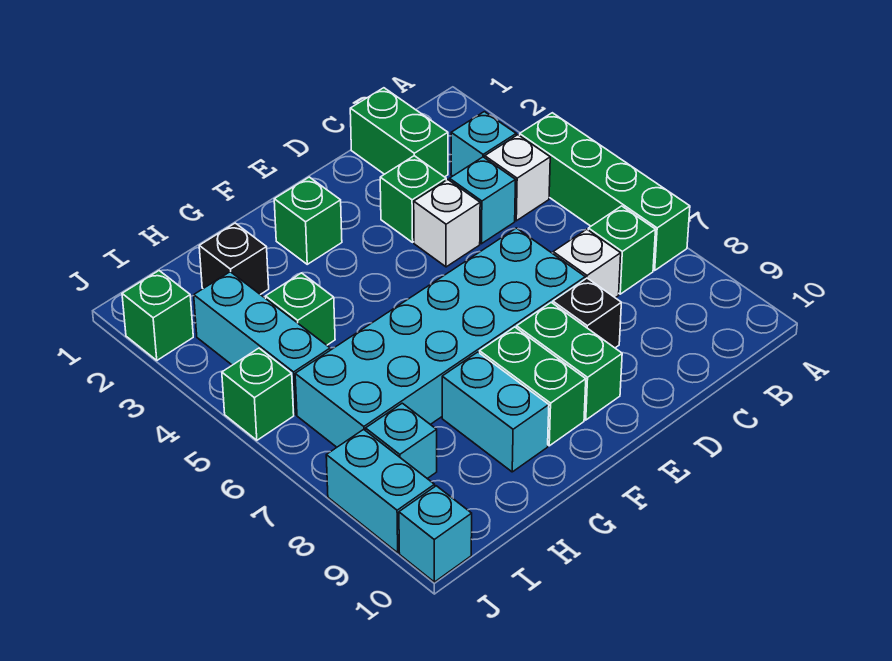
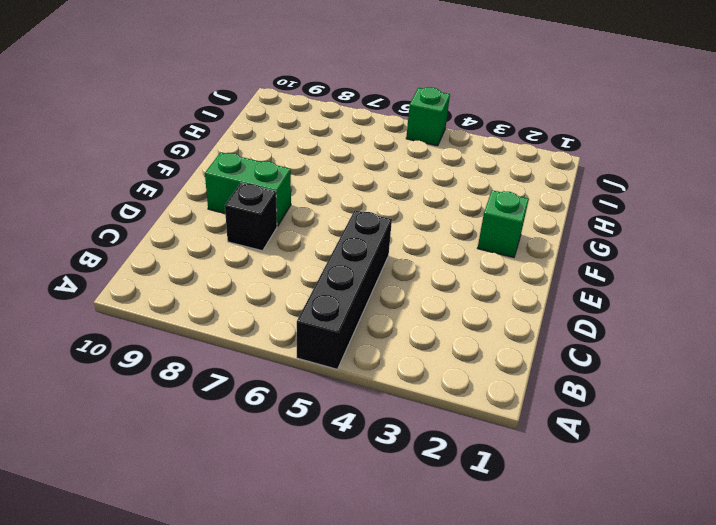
black 1x4 brick [297,210,392,369] -> green 1x4 brick [520,113,690,270]
none -> cyan 1x1 brick [451,112,516,176]
none -> white 1x1 brick [485,135,550,221]
none -> green 1x1 brick [588,206,656,294]

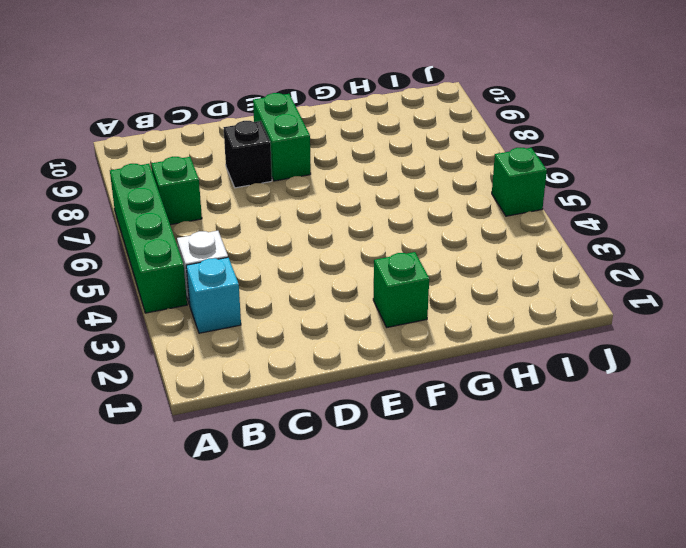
none -> green 1x2 brick [350,88,448,177]
none -> cyan 1x1 brick [450,157,516,244]
none -> white 1x1 brick [553,229,621,298]

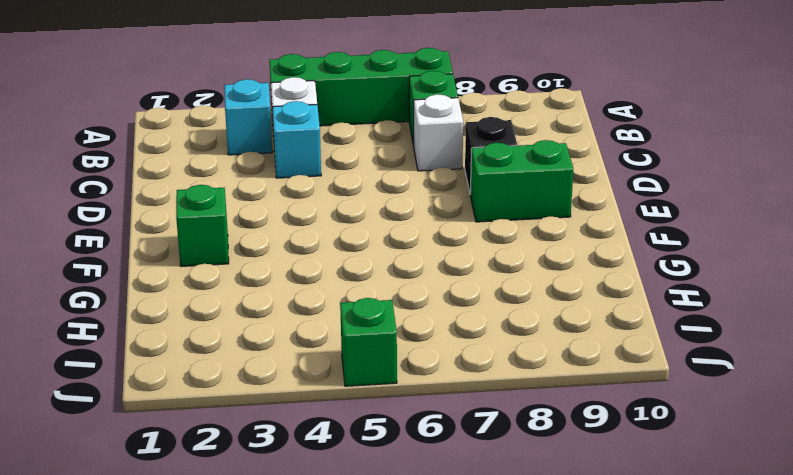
none -> green 1x2 brick [350,88,448,177]
none -> green 1x1 brick [380,156,446,242]
none -> white 1x1 brick [414,180,480,267]

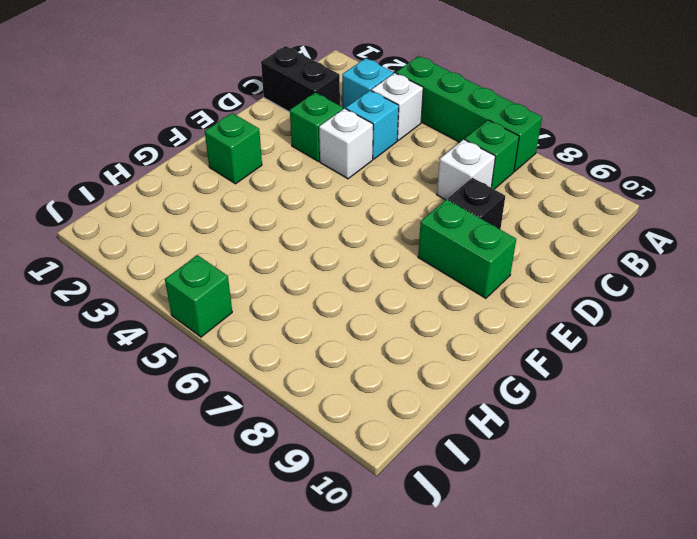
black 1x2 brick [261,46,340,112] -> green 1x2 brick [350,88,448,177]
none -> cyan 2x6 brick [295,228,585,447]
none -> green 1x2 brick [480,327,586,446]
none -> cyan 1x2 brick [442,352,549,472]

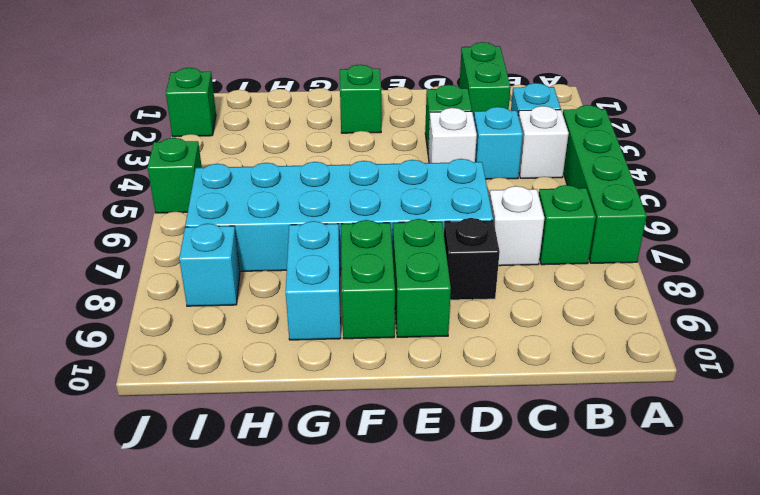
none -> black 1x1 brick [199,223,269,295]
none -> green 1x1 brick [265,273,335,345]
none -> cyan 1x3 brick [194,272,330,415]

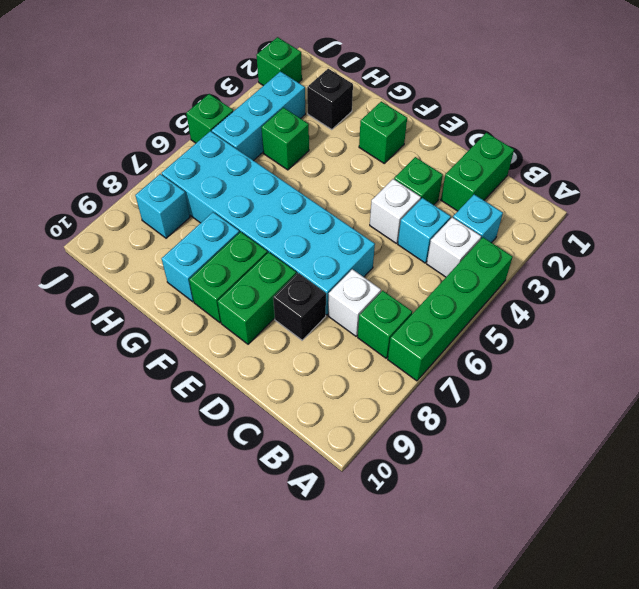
none -> cyan 1x2 brick [326,429,435,553]
none -> cyan 1x1 brick [399,486,472,582]

